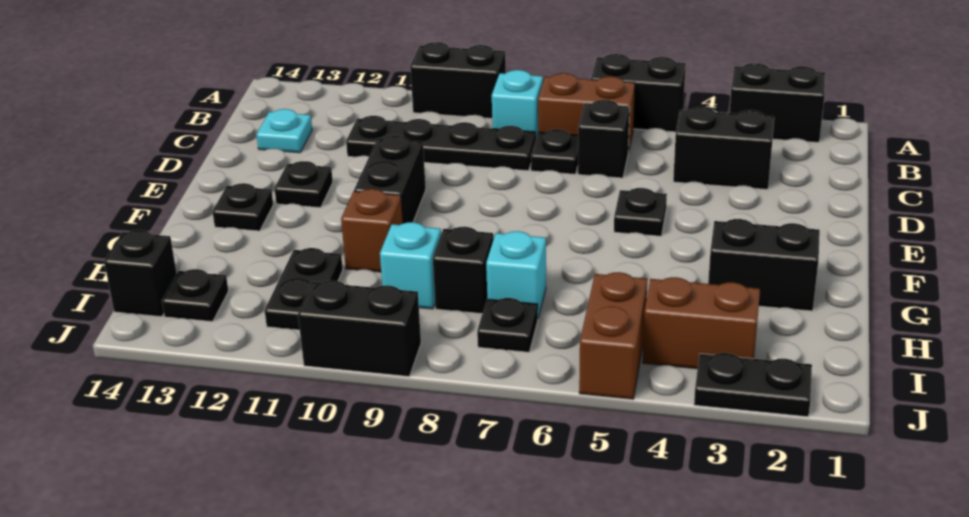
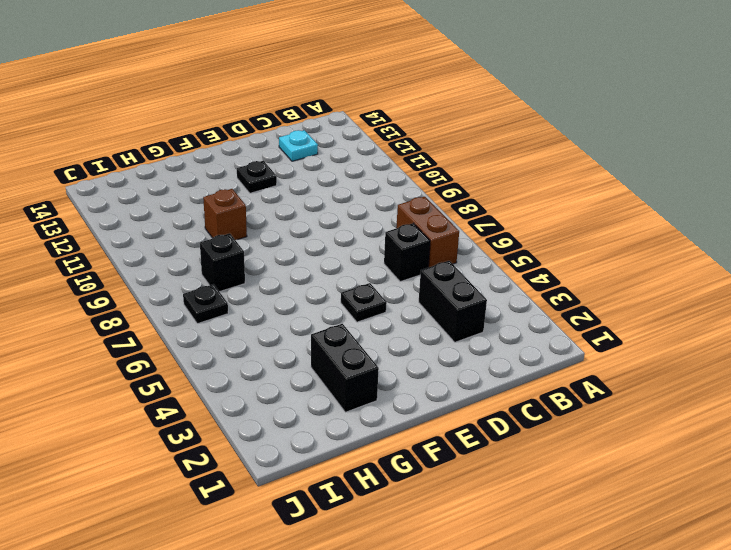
none -> black 1x2 brick [730,63,825,143]
none -> black 1x2 brick [591,54,686,132]
none -> black 1x2 brick [410,42,506,118]

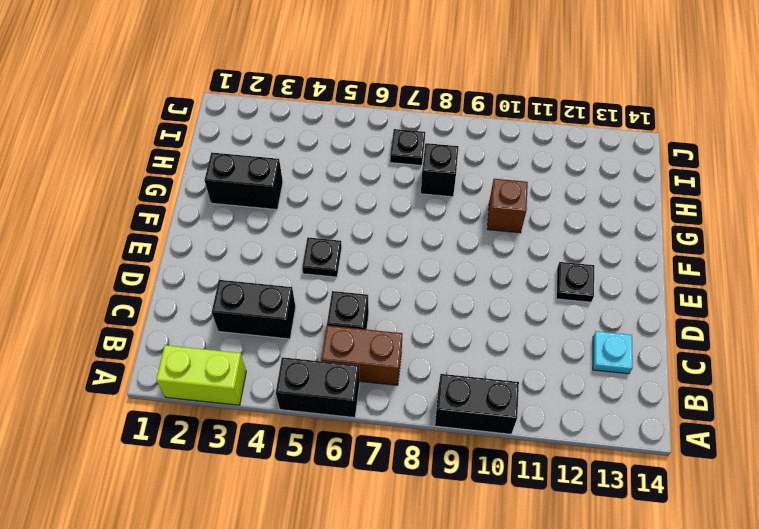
lime 1x2 brick [156,345,246,405] -> black 1x2 brick [730,63,825,143]
none -> cyan 1x1 brick [492,70,543,137]
none -> black 1x1 plate [531,129,578,174]
none -> black 1x4 plate [346,116,536,171]

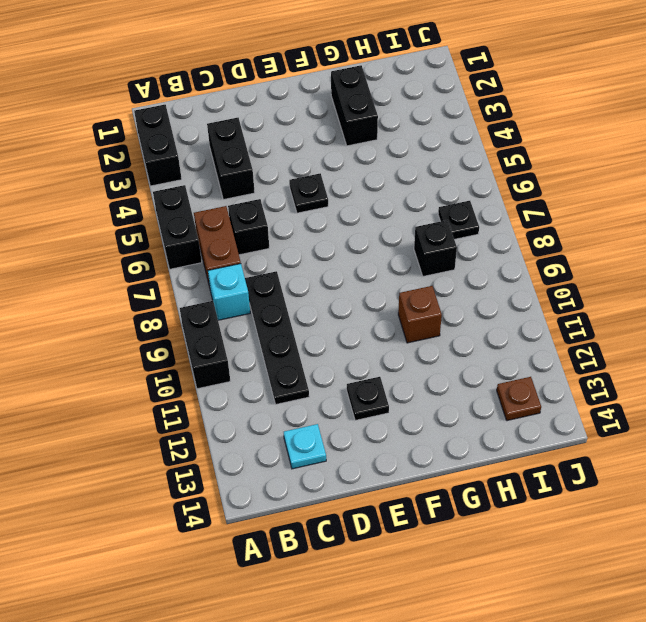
brown 1x1 plate [497,377,541,421] -> black 1x1 plate [162,269,229,322]
none -> black 1x1 plate [531,129,578,174]
none -> black 1x2 brick [354,135,426,223]
none -> black 1x1 plate [212,183,273,231]

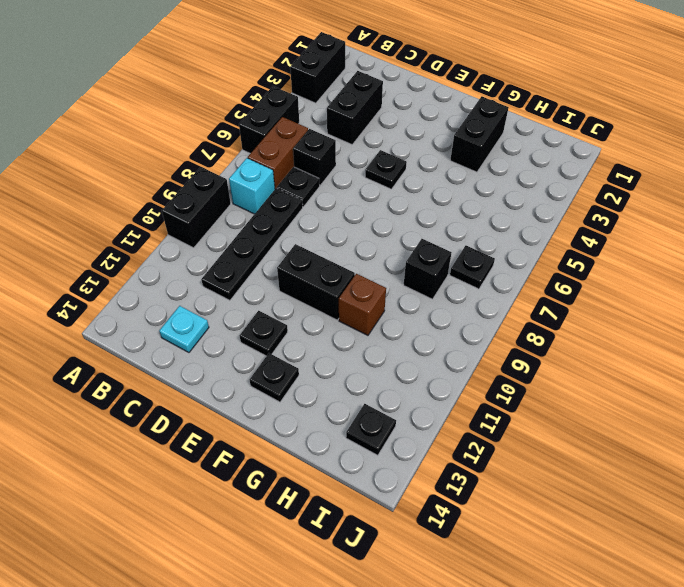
none -> cyan 1x1 brick [486,231,546,317]
none -> cyan 1x1 brick [380,222,441,309]
none -> black 1x2 plate [265,248,343,330]

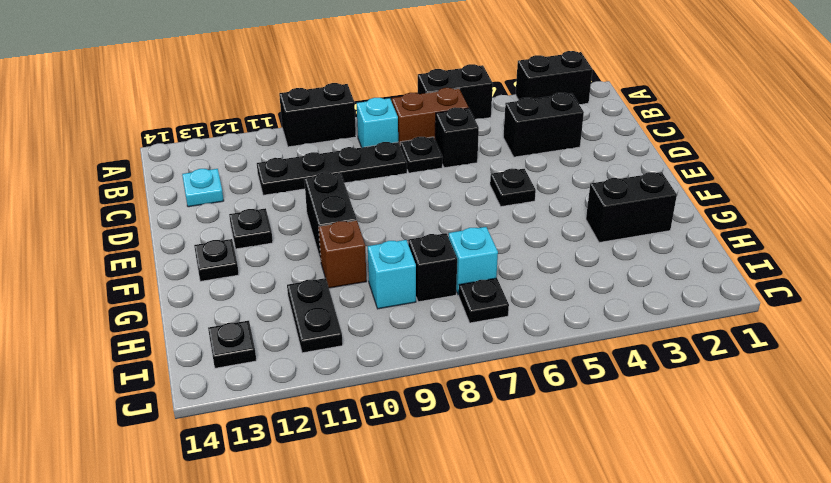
none -> brown 1x2 brick [643,277,760,369]
none -> brown 1x2 brick [579,272,647,399]
none -> black 1x1 brick [104,230,177,317]

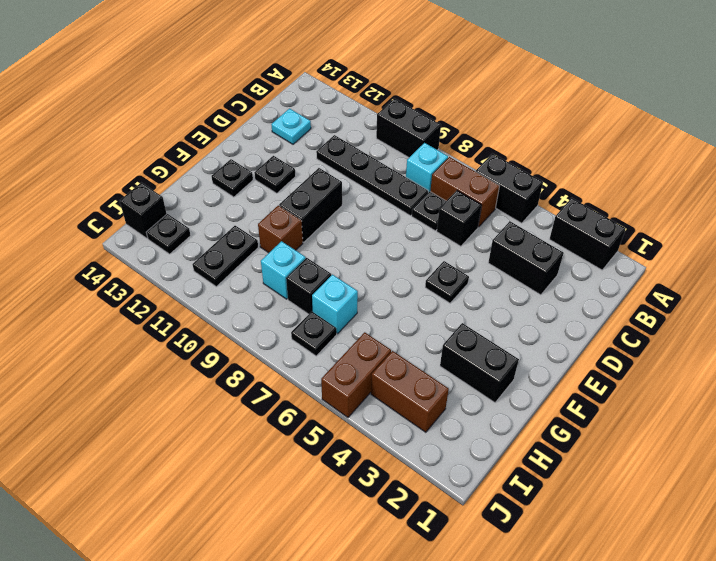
none -> black 1x2 plate [694,353,812,417]
none -> black 1x2 brick [298,281,421,377]

